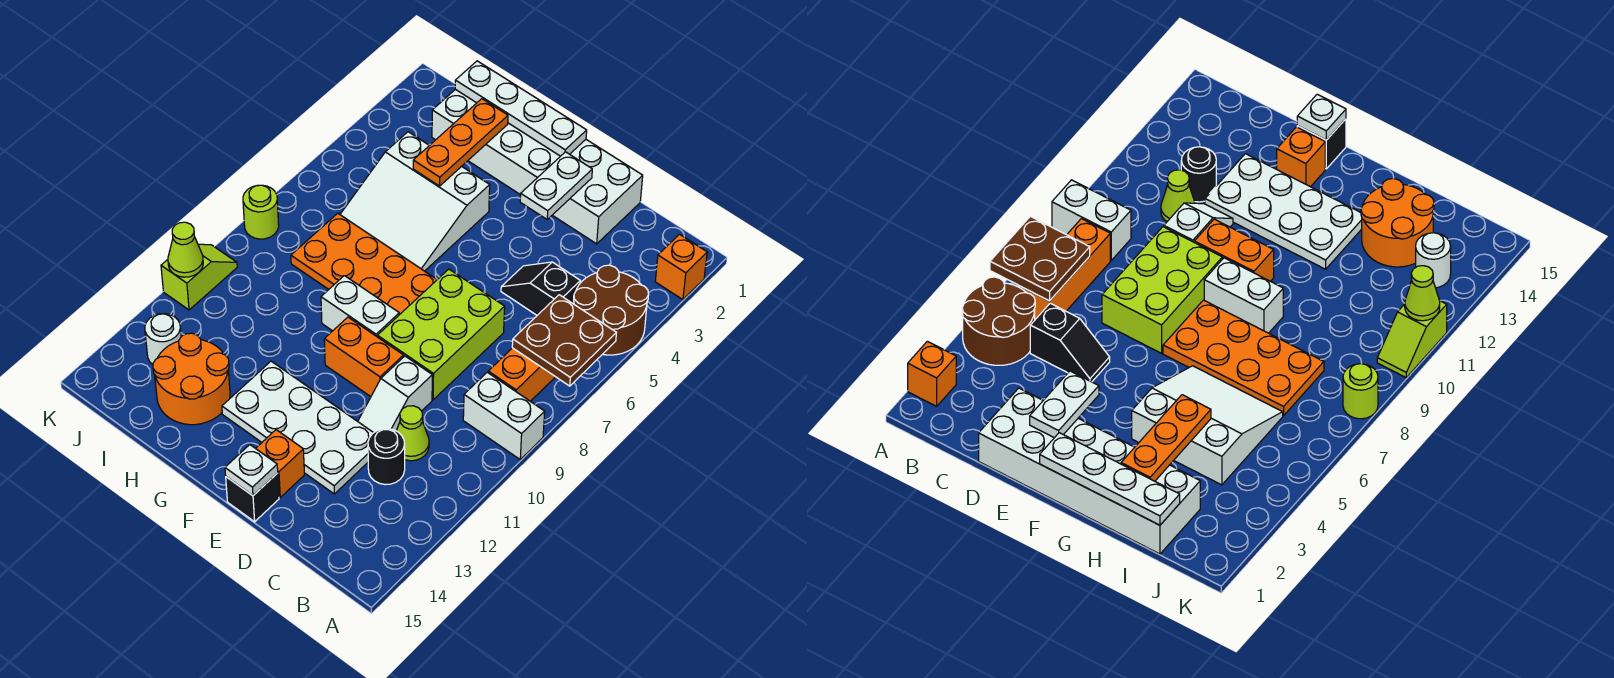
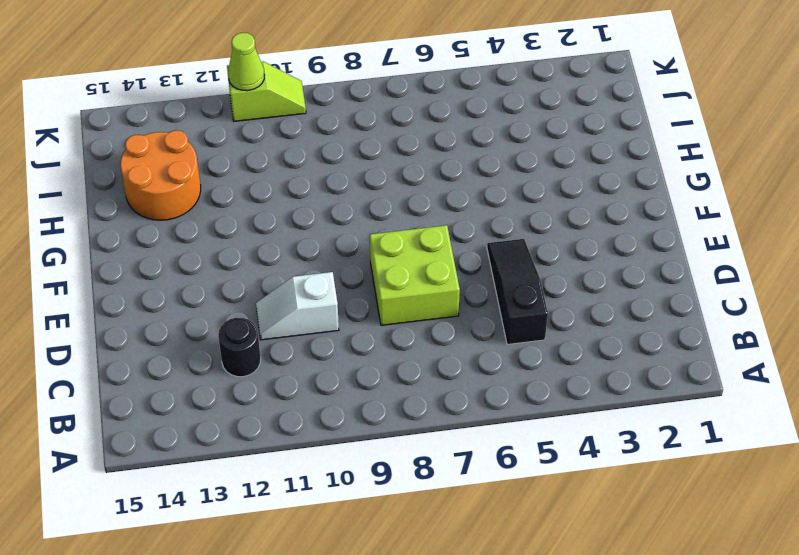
black 1x3 slope [487,239,548,345] -> black 1x2 slope [501,262,580,315]
lime 2x2 brick [370,225,460,325] -> lime 2x3 brick [377,269,505,400]
none -> orange 1x1 brick [655,234,707,300]
none -> brown 2x2 round brick [574,265,649,355]
none -> white 1x2 brick [463,372,545,459]

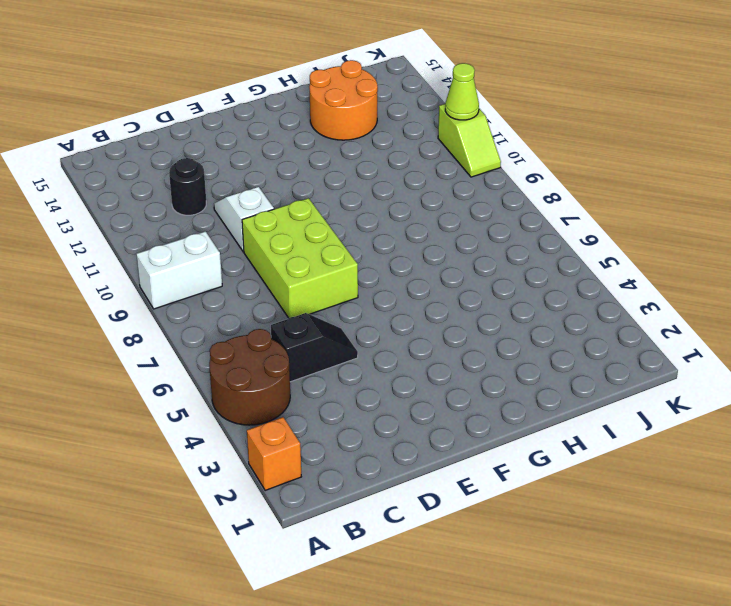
none -> orange 1x3 brick [488,348,555,401]
none -> lime 1x1 cone [396,406,429,461]
none -> white 2x6 brick [432,89,643,244]

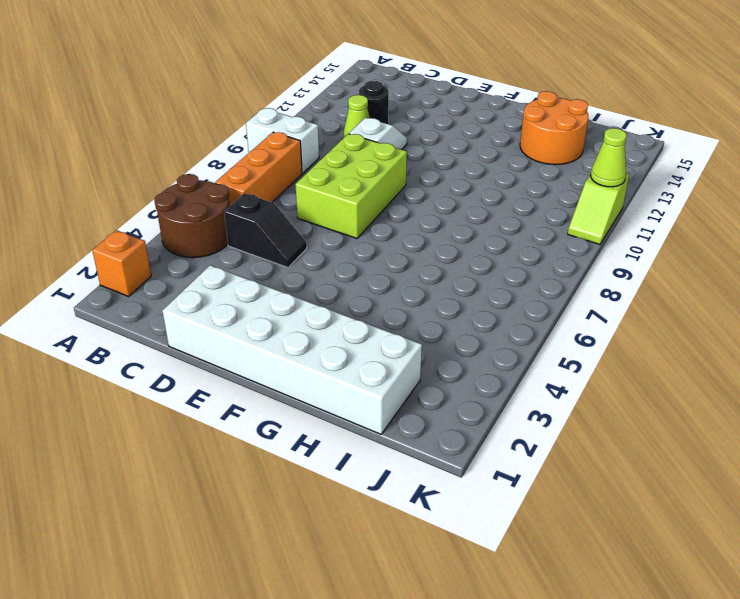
none -> white 2x4 plate [222,361,373,494]
none -> orange 1x2 brick [324,317,404,397]
none -> orange 1x1 brick [256,430,304,497]

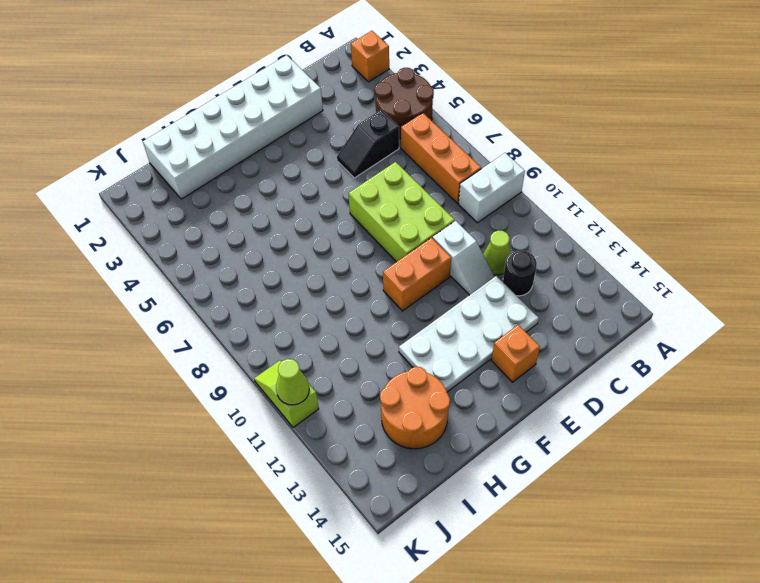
none -> black 1x1 brick [226,473,279,522]
none -> orange 2x4 plate [291,213,437,315]
none -> white 1x2 brick [321,276,399,336]

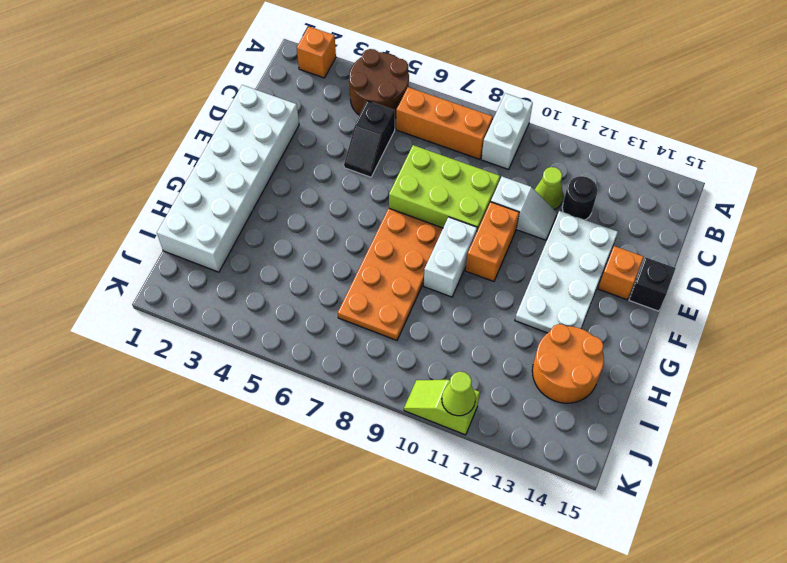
none -> white 3x3 slope [340,132,490,271]
none -> white 1x1 round brick [145,313,181,365]
none -> lime 1x1 round brick [243,185,279,239]

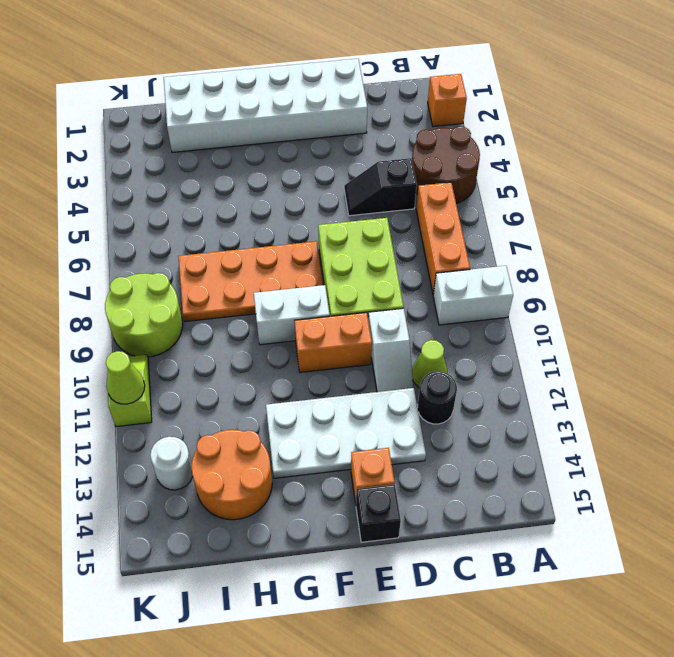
lime 2x2 round brick [105,273,183,357] -> lime 1x1 round brick [243,185,279,239]
none -> white 3x3 slope [340,132,490,271]
none -> brown 2x2 plate [512,295,616,386]
none -> white 1x2 plate [520,152,592,219]

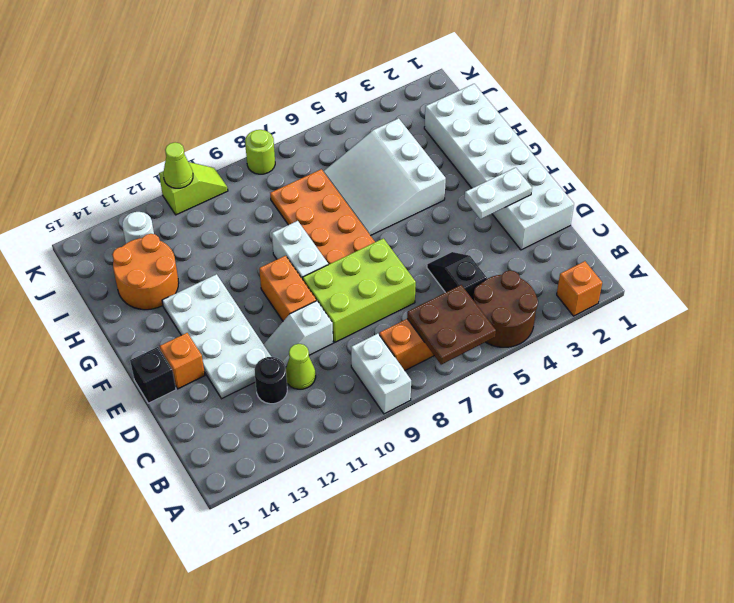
none -> white 1x1 plate [225,445,278,496]
none -> white 1x4 plate [455,61,587,156]
none -> orange 1x3 plate [413,99,508,186]

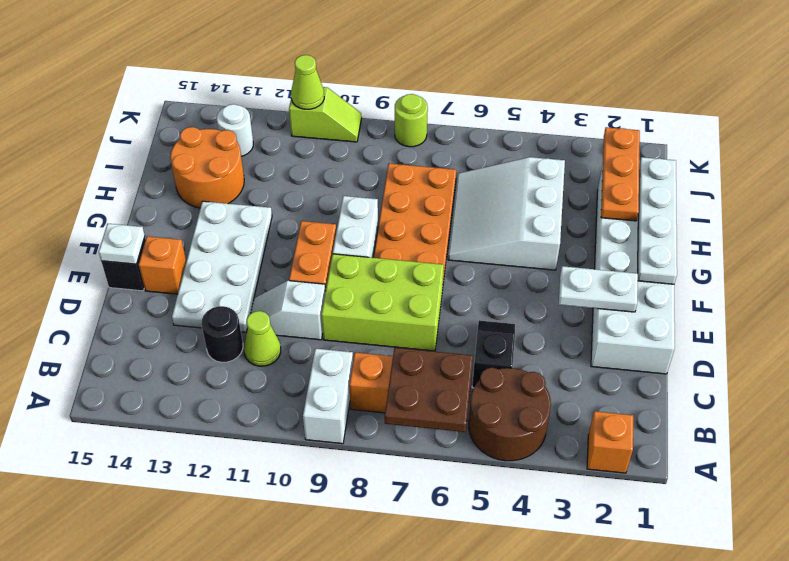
orange 1x3 plate [601,127,640,221] -> orange 1x3 plate turned to [413,99,508,186]

